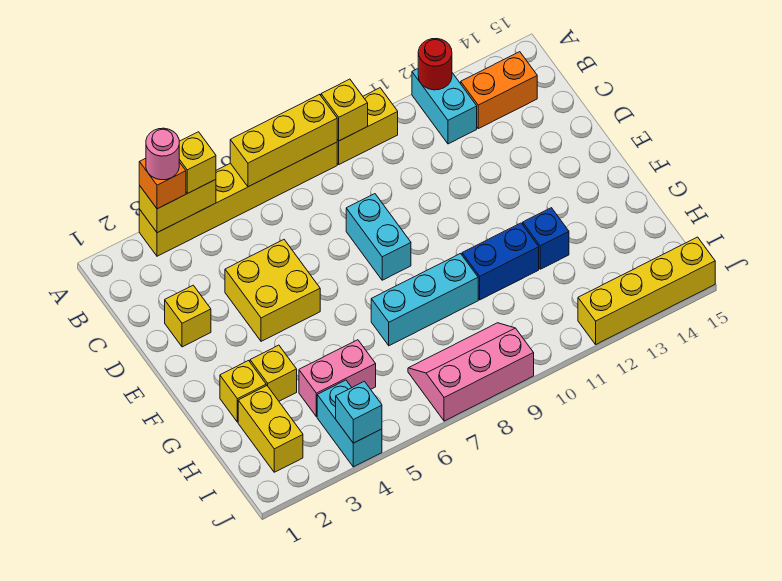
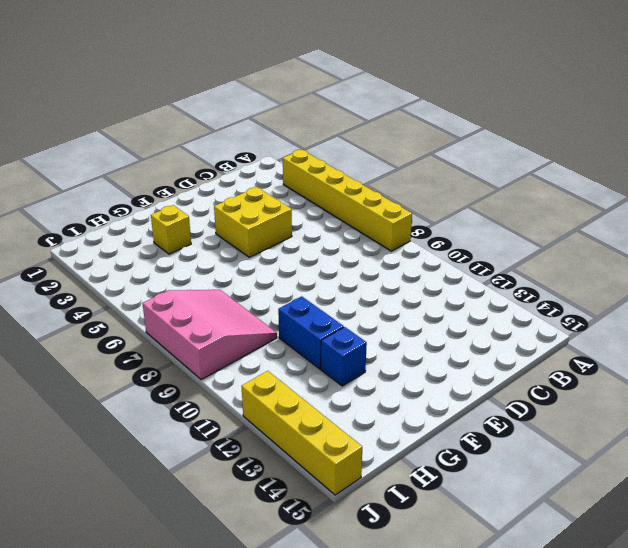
pink 3x3 slope [142,290,277,380] -> pink 2x3 slope [408,323,534,421]
none -> yellow 1x2 brick [337,88,398,164]
none -> cyan 1x2 brick [412,69,477,144]
none -> orange 1x2 brick [461,52,537,129]

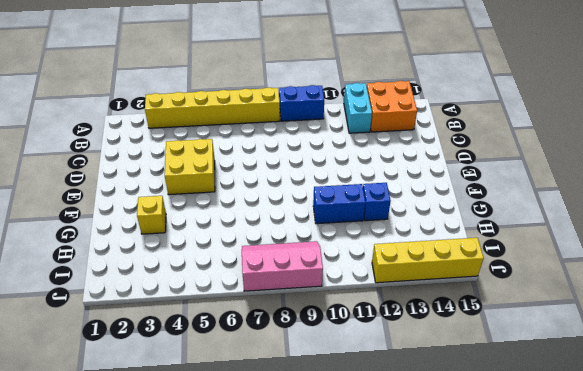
blue 1x2 brick [279,85,324,121] -> yellow 1x2 brick [337,88,398,164]
orange 2x2 brick [367,81,417,132] -> orange 1x2 brick [461,52,537,129]
none -> yellow 1x1 brick [165,285,211,347]
none -> cyan 1x2 brick [346,194,411,280]
none -> yellow 1x1 brick [220,361,266,422]

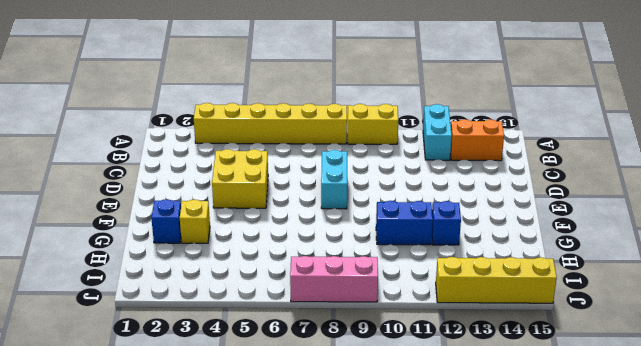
blue 1x1 brick [151,199,181,243] -> yellow 1x1 brick [220,361,266,422]
none -> yellow 1x1 brick [165,285,211,347]
none -> cyan 1x3 brick [371,254,478,346]
none -> yellow 1x2 brick [238,386,303,472]

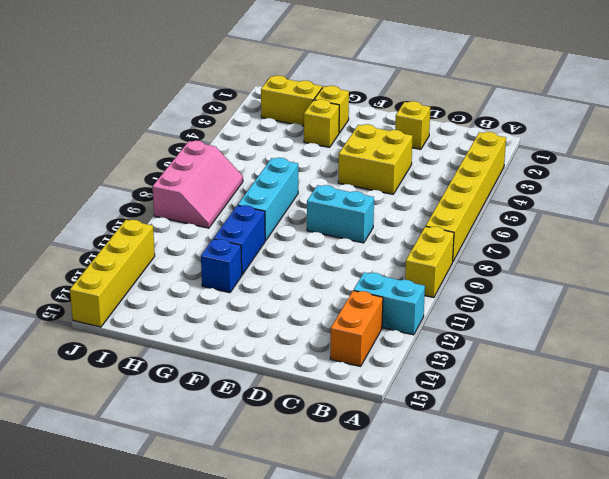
none -> pink 1x2 brick [299,340,376,417]
none -> cyan 1x2 brick [317,380,382,467]
none -> yellow 1x2 brick [139,179,216,233]

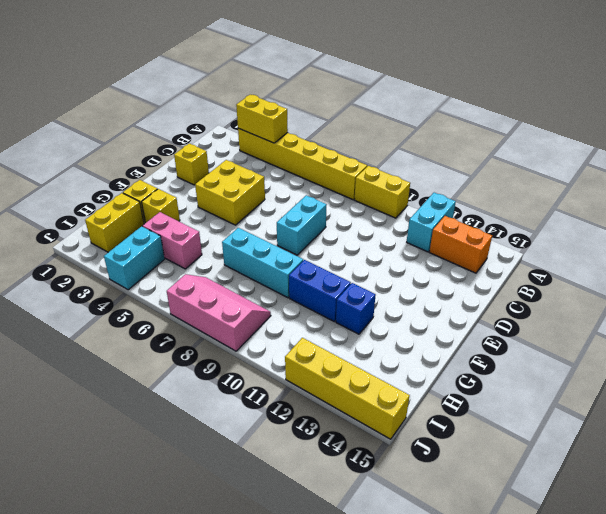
none -> yellow 1x3 brick [230,94,337,187]
none -> yellow 1x1 brick [321,79,368,141]
none -> red 1x1 round brick [418,39,452,90]

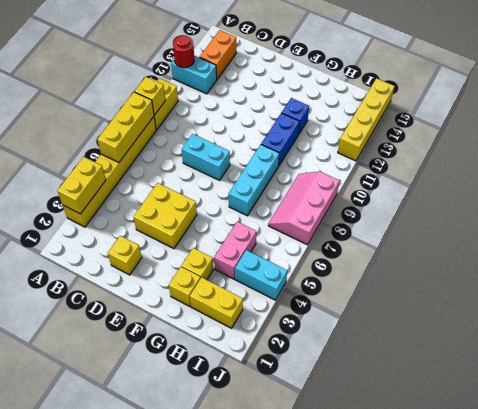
none -> cyan 1x1 brick [336,381,382,443]
none -> orange 1x1 brick [139,158,186,209]
none -> yellow 1x1 brick [179,132,216,194]

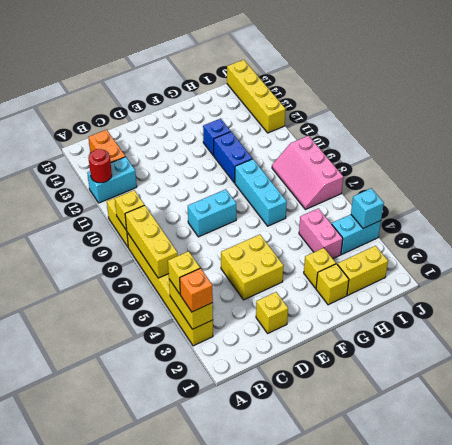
none -> pink 1x1 round brick [146,128,179,180]

